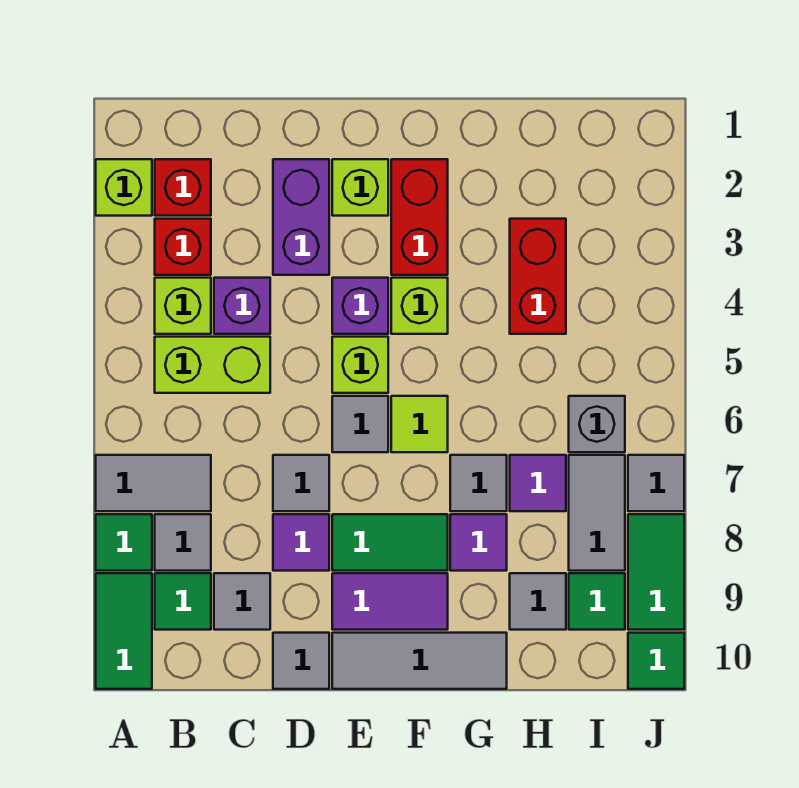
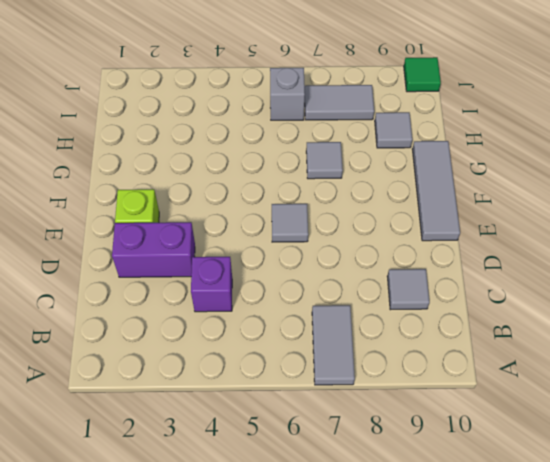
none -> lime 1x1 brick [96,159,152,216]
none -> green 1x1 tile [96,514,152,571]
none -> green 1x2 tile [96,573,152,689]
none -> red 1x1 brick [155,159,211,216]

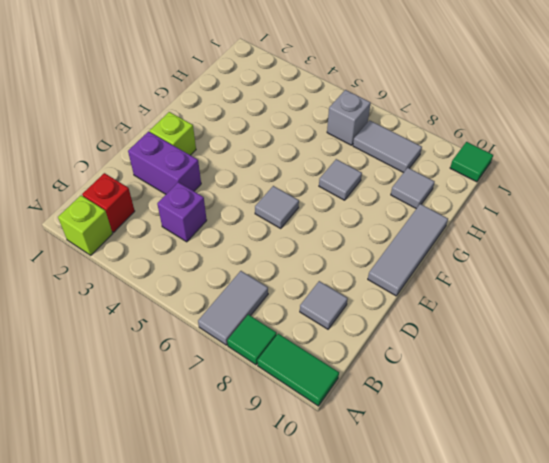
none -> red 1x1 brick [155,219,211,275]
none -> lime 1x1 brick [155,278,211,334]
none -> lime 1x2 brick [155,337,270,393]
none -> grey 1x1 tile [155,514,211,571]

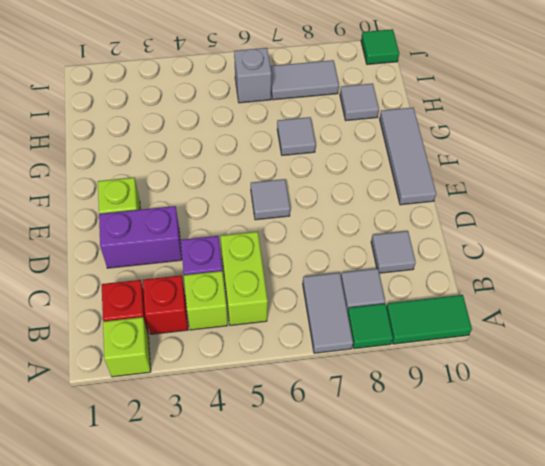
none -> green 1x1 tile [155,573,211,630]
none -> grey 1x1 tile [273,455,329,511]
none -> purple 1x1 tile [273,514,329,571]
none -> grey 1x1 tile [273,633,329,689]

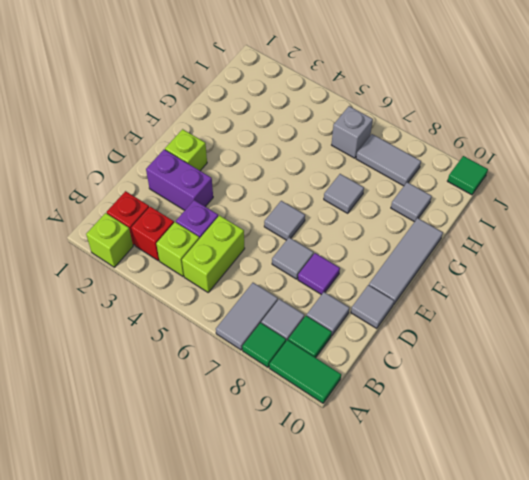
none -> purple 1x1 brick [332,278,388,334]
none -> lime 1x1 brick [332,337,388,393]
none -> green 1x2 tile [332,514,448,571]
none -> purple 1x2 tile [332,573,448,630]

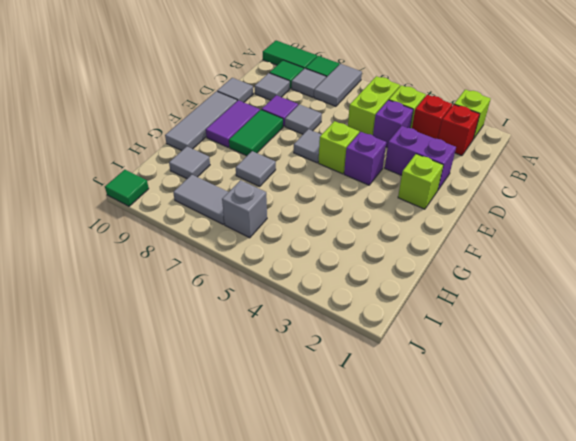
none -> red 1x2 brick [391,159,448,275]
none -> lime 1x1 brick [391,278,448,334]
none -> lime 1x1 tile [391,396,448,452]
none -> purple 1x1 tile [450,514,507,571]

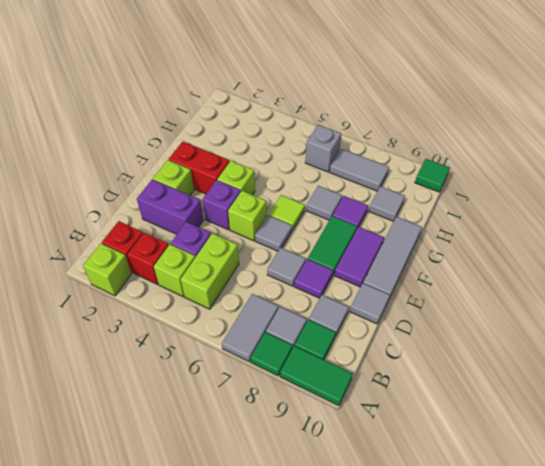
none -> red 1x2 brick [510,219,566,334]
none -> purple 1x1 tile [510,455,566,511]
none -> green 1x1 tile [569,573,625,630]
none -> grey 1x1 tile [628,455,684,511]

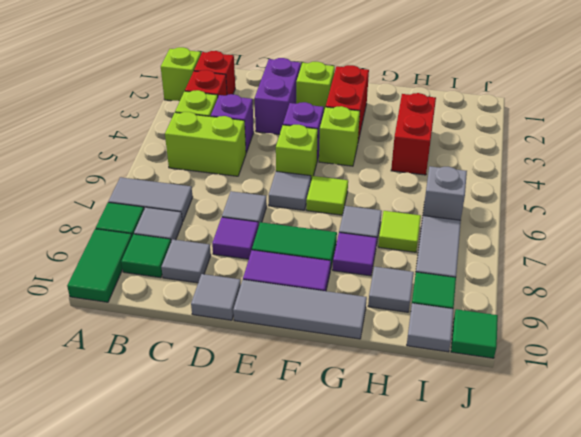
lime 1x1 tile [378,211,421,252] -> purple 1x1 tile [510,455,566,511]
grey 1x1 tile [407,303,453,352] -> grey 1x1 tile moved to [628,455,684,511]
none -> green 1x2 tile [628,514,684,630]

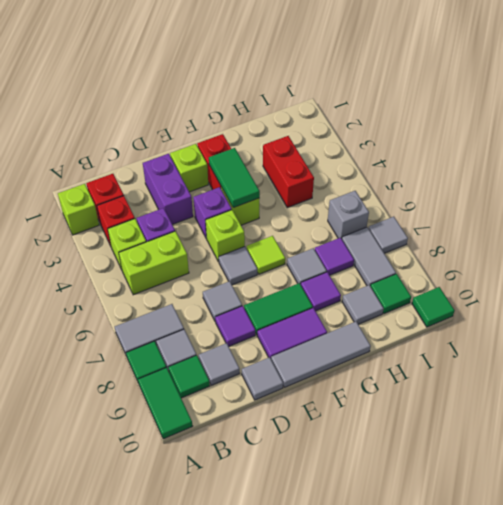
green 1x2 tile [209,148,260,208] -> green 1x2 tile moved to [628,514,684,630]

